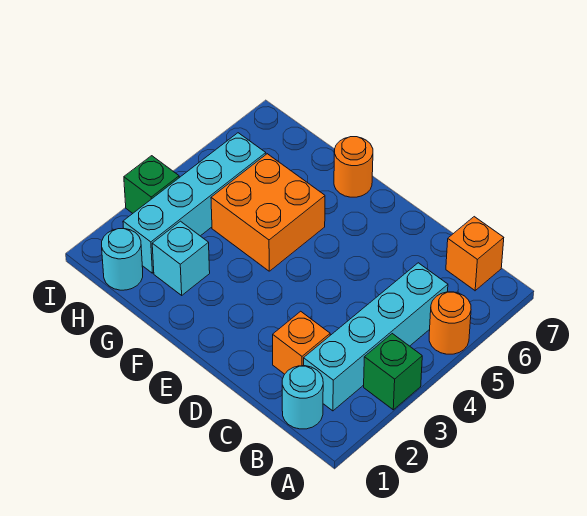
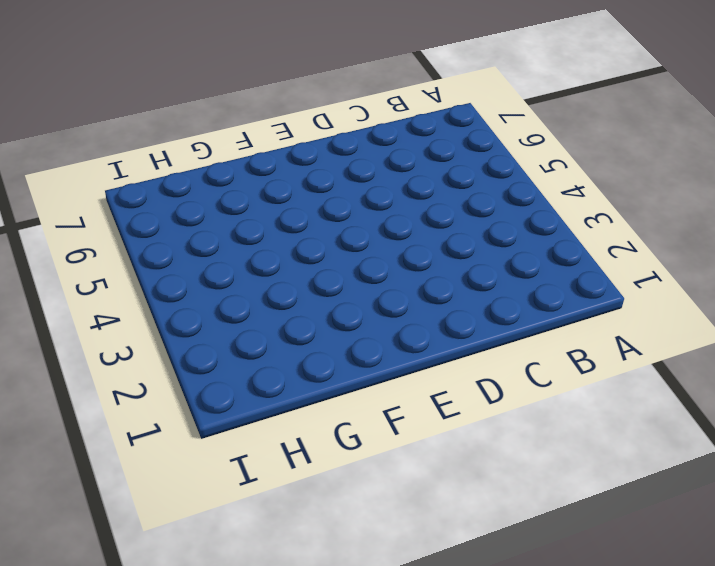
none -> green 1x1 brick [364,334,422,410]
none -> orange 1x1 round brick [429,292,471,354]
none -> cyan 1x1 round brick [282,366,323,429]

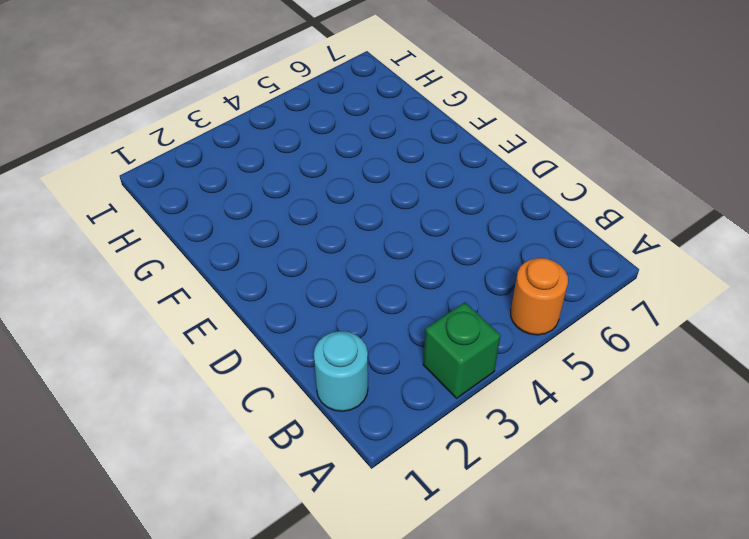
none -> cyan 1x4 brick [304,263,448,411]
none -> orange 1x1 brick [446,217,504,291]
none -> orange 1x1 brick [273,311,330,374]

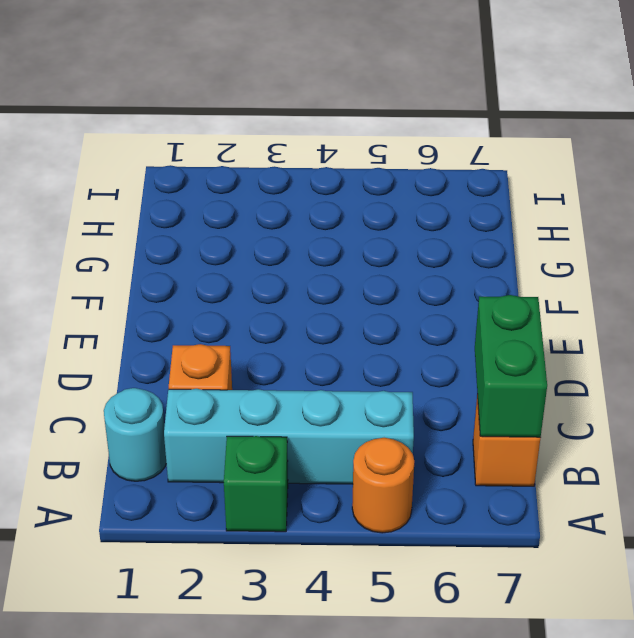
green 1x2 brick [475,295,547,437] -> none
none -> orange 2x2 brick [211,154,325,271]
none -> orange 1x1 round brick [334,137,373,197]
none -> cyan 1x1 brick [152,221,210,295]

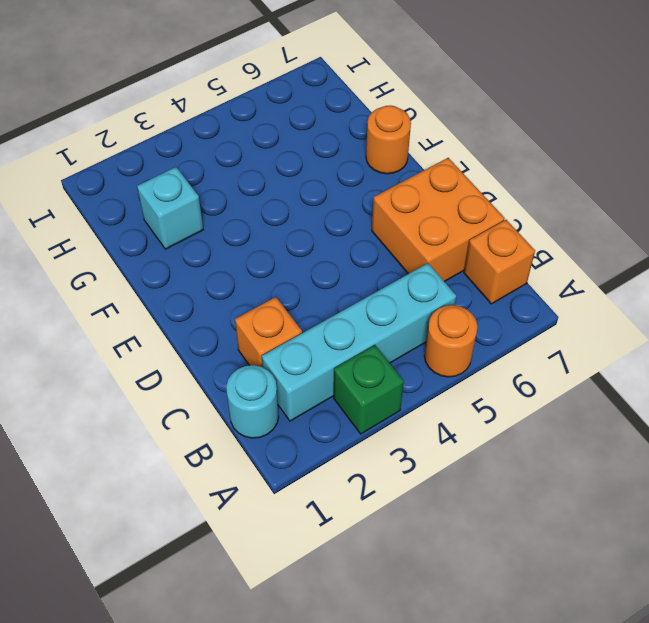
orange 2x2 brick [372,158,505,282] -> orange 2x2 brick moved to [211,154,325,271]
none -> cyan 1x1 round brick [102,229,143,290]
none -> cyan 1x4 brick [123,133,266,273]
none -> green 1x1 brick [124,156,179,213]

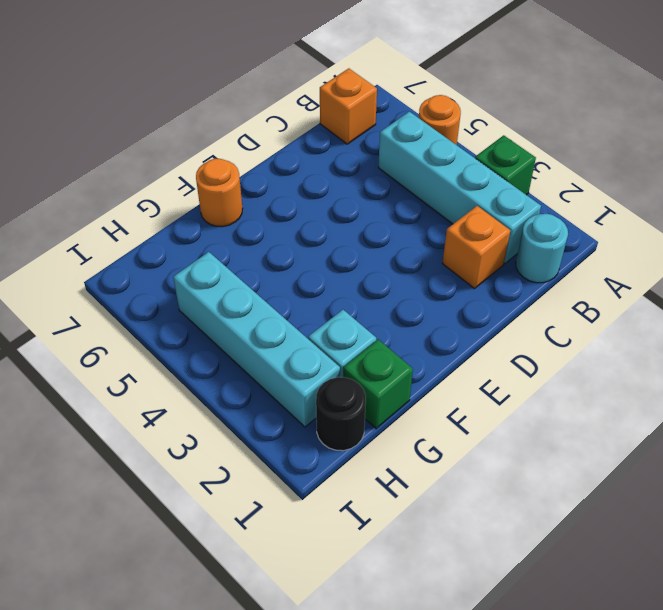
green 1x1 brick [343,339,413,429] -> green 1x1 brick moved to [124,156,179,213]
black 1x1 round brick [316,377,366,451] -> cyan 1x1 round brick [102,229,143,290]
none -> orange 2x2 brick [211,154,325,271]

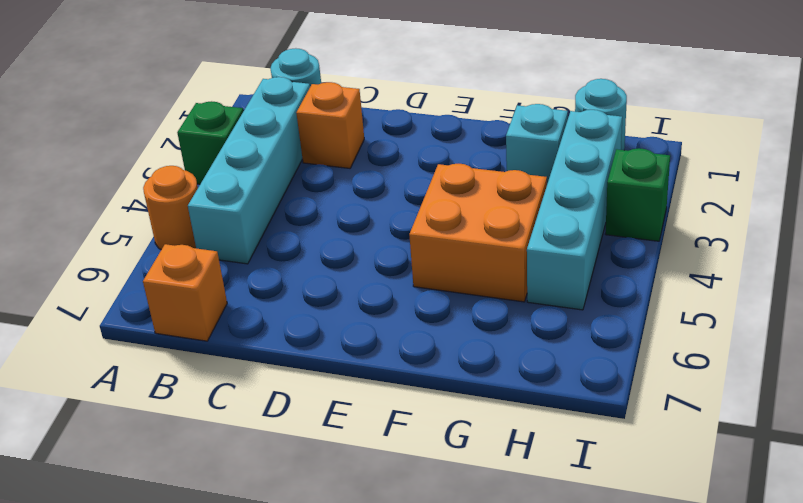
none -> orange 1x1 round brick [334,137,373,197]

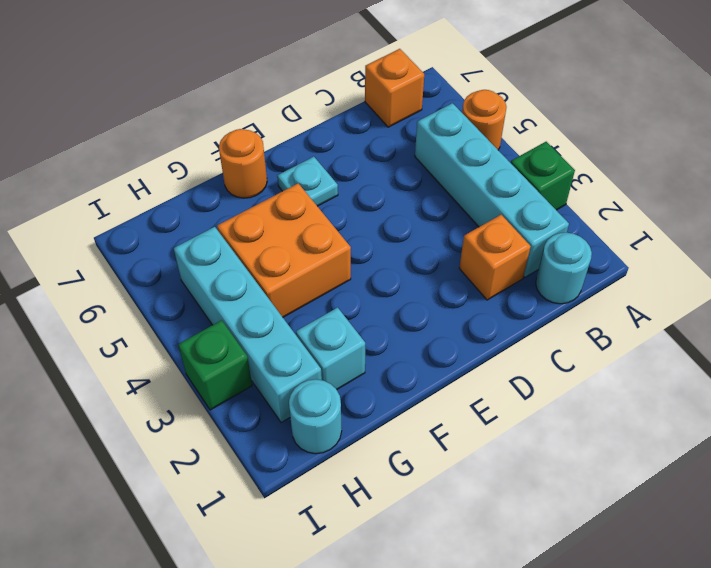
cyan 1x1 plate [277,157,338,206] -> none

